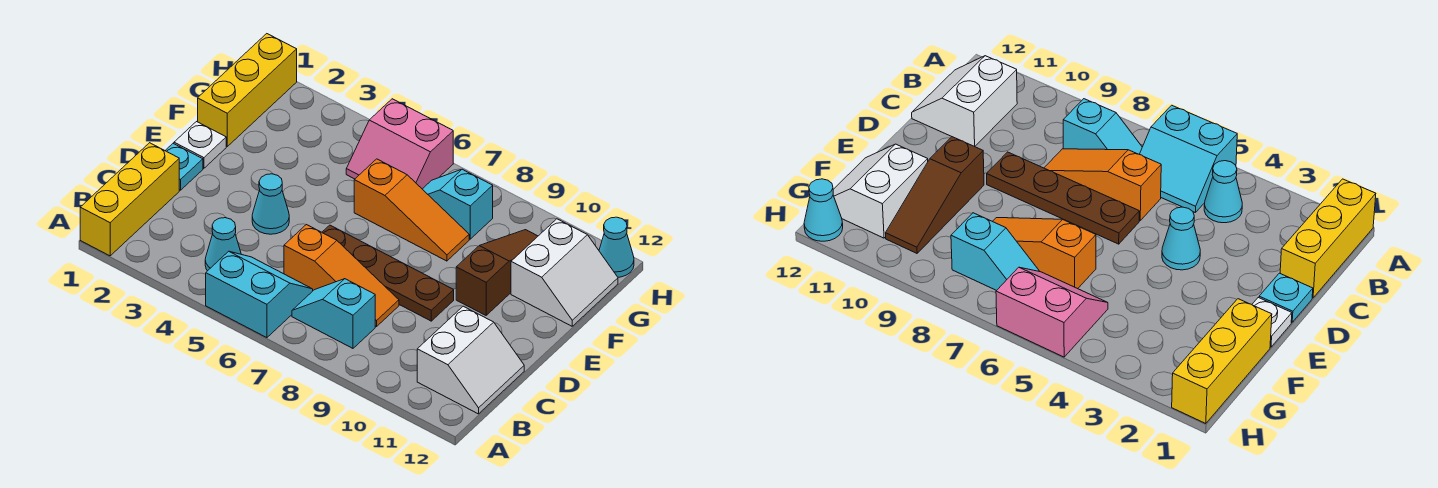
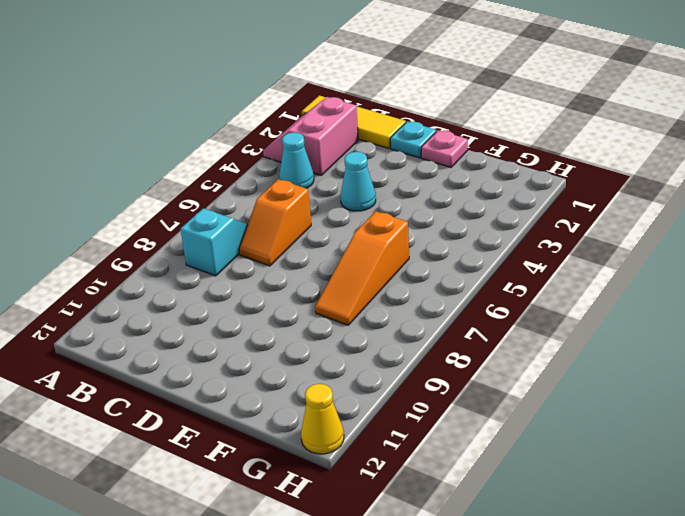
yellow 1x3 tile [302,96,406,149] -> yellow 1x3 brick [80,143,179,256]
pink 2x2 slope [263,97,358,175] -> pink 2x2 slope moved to [346,99,453,189]
orange 1x2 slope [239,179,311,266] -> orange 1x3 slope [284,225,399,327]
pink 1x1 plate [421,130,468,167] -> white 1x1 plate [174,122,226,168]
yellow 1x1 cone [301,384,344,454] -> cyan 1x1 cone [599,217,634,277]
none -> cyan 2x2 slope [206,251,313,338]
none -> white 2x2 slope [417,306,524,414]
none -> brown 1x4 plate [322,225,454,321]

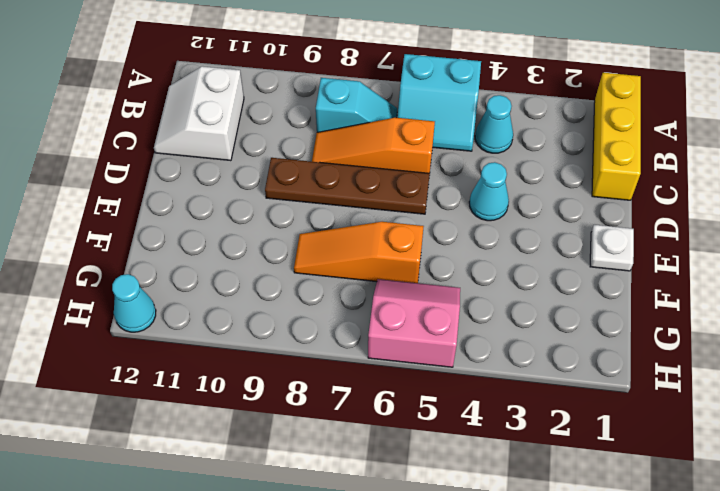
none -> cyan 1x1 plate [165,144,203,190]
none -> brown 1x3 slope [456,230,538,315]
none -> yellow 1x3 brick [198,34,297,146]

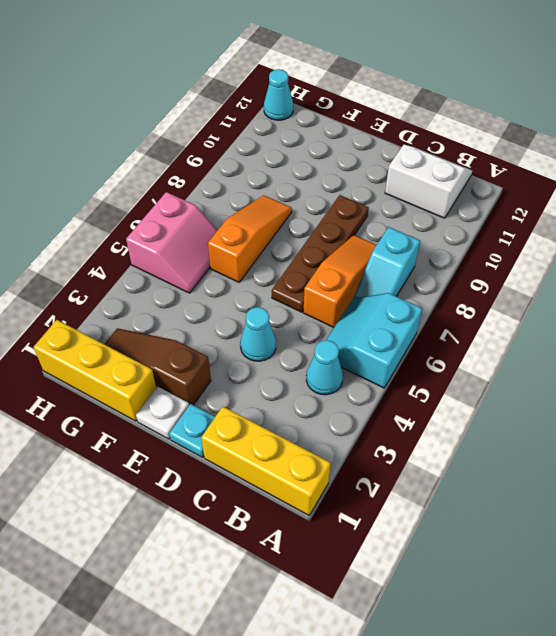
brown 1x3 slope [104,328,211,405] -> brown 1x3 slope moved to [456,230,538,315]
none -> white 2x2 slope [511,219,618,326]
none -> cyan 1x2 slope [423,169,493,239]

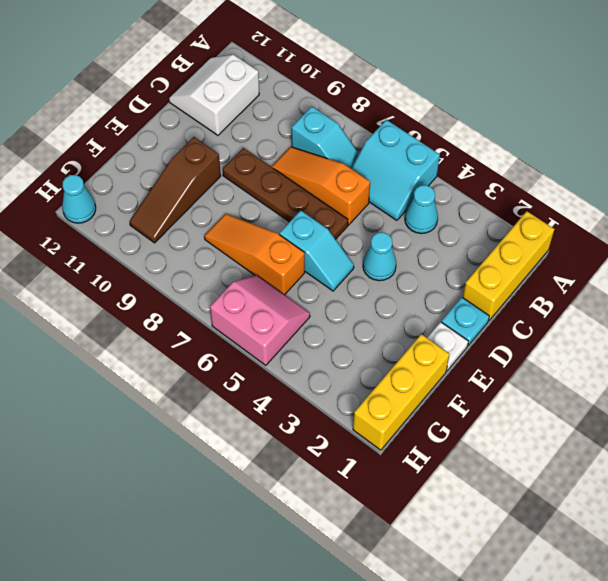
cyan 1x2 slope [279,210,354,291] -> cyan 1x2 slope moved to [423,169,493,239]
none -> white 2x2 slope [511,219,618,326]

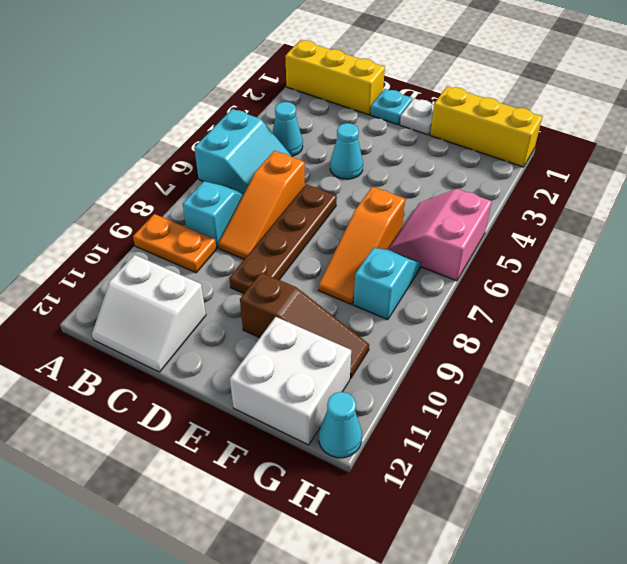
orange 1x2 plate [133,214,216,273] -> none
white 2x2 brick [230,317,351,445] -> white 2x2 slope [511,219,618,326]

